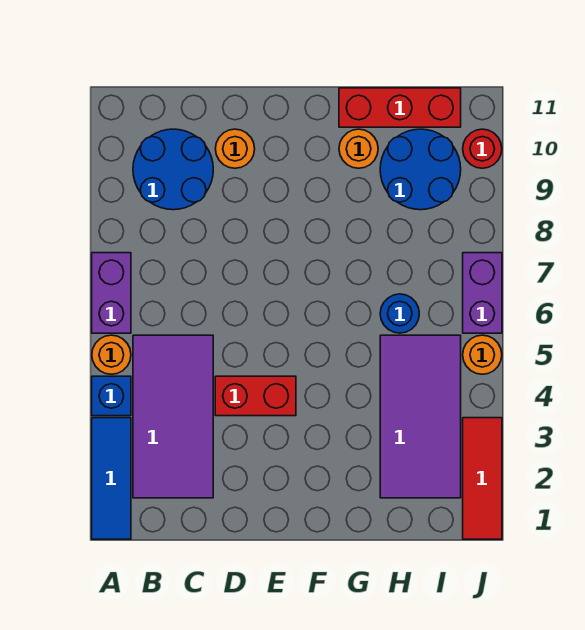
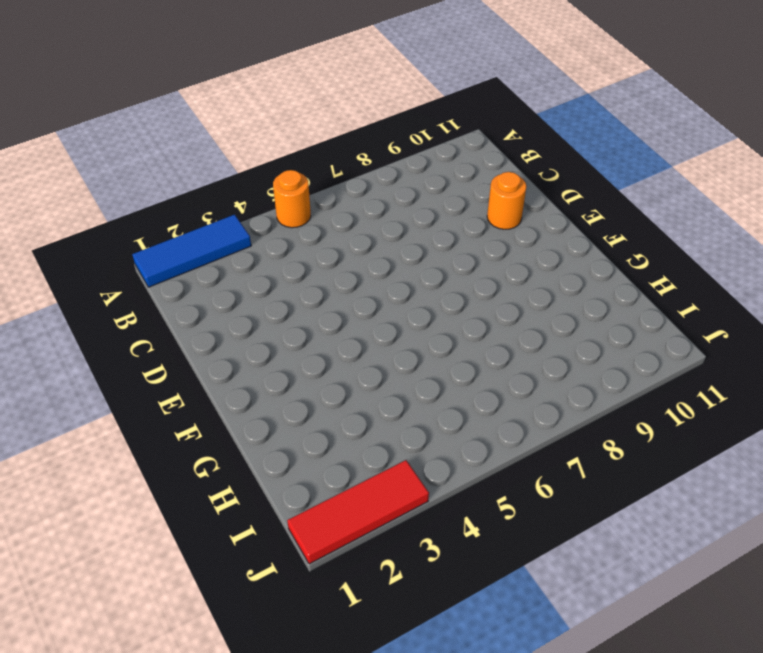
none -> blue 1x1 brick [92,376,131,416]
none -> purple 1x2 brick [92,253,131,333]
none -> purple 2x4 tile [133,335,213,498]

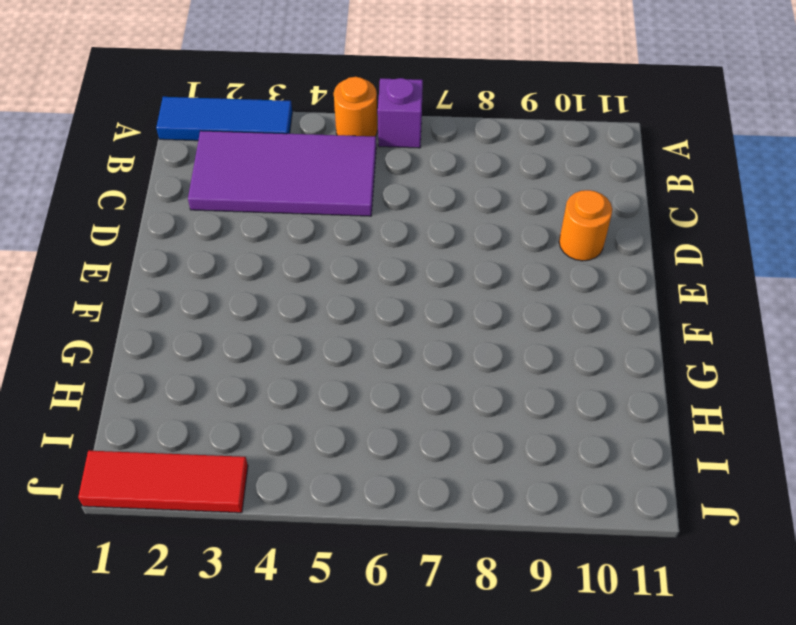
purple 1x1 brick [378,78,423,148] -> purple 1x2 brick [92,253,131,333]
none -> blue 1x1 brick [92,376,131,416]
none -> blue 2x2 round brick [133,129,213,210]
none -> red 1x2 brick [215,376,296,416]

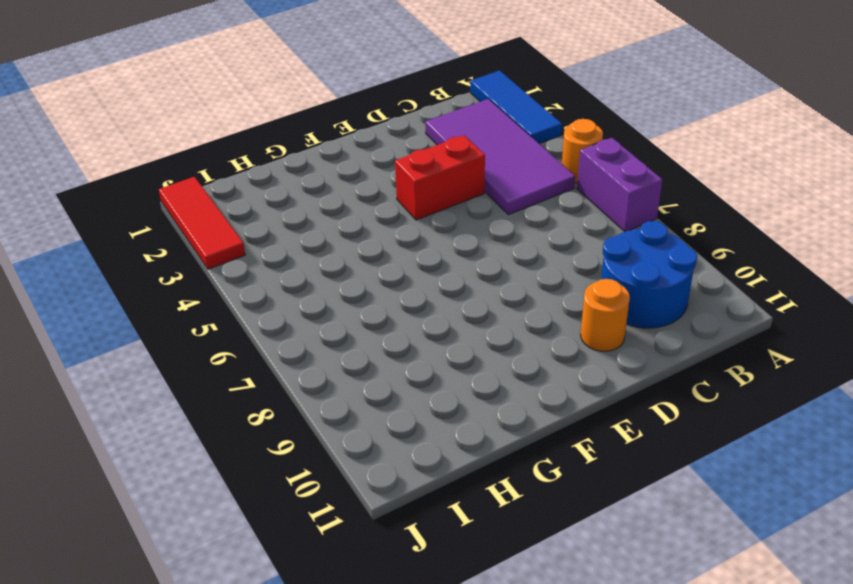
none -> blue 1x1 brick [92,376,131,416]
none -> orange 1x1 round brick [339,129,378,168]
none -> red 1x3 brick [339,88,461,127]

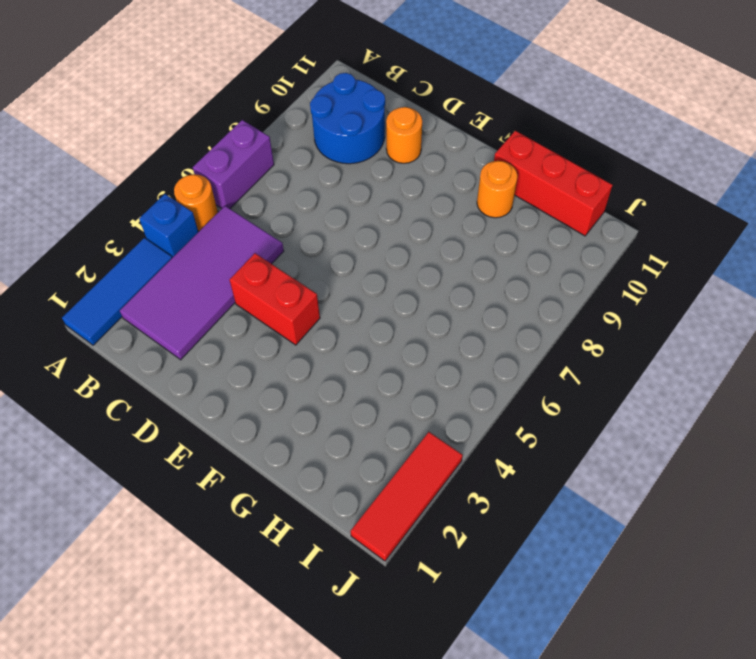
none -> purple 2x4 tile [380,335,461,498]
none -> blue 1x1 round brick [380,294,419,333]
none -> blue 2x2 round brick [380,129,461,210]

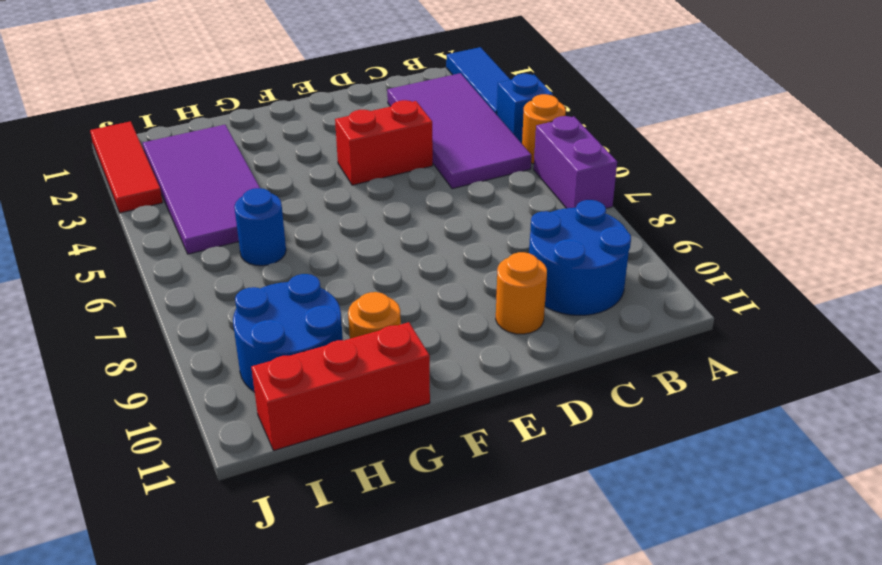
none -> orange 1x1 round brick [463,335,502,374]
none -> purple 1x2 brick [463,253,502,333]
none -> red 1x1 round brick [463,129,502,168]

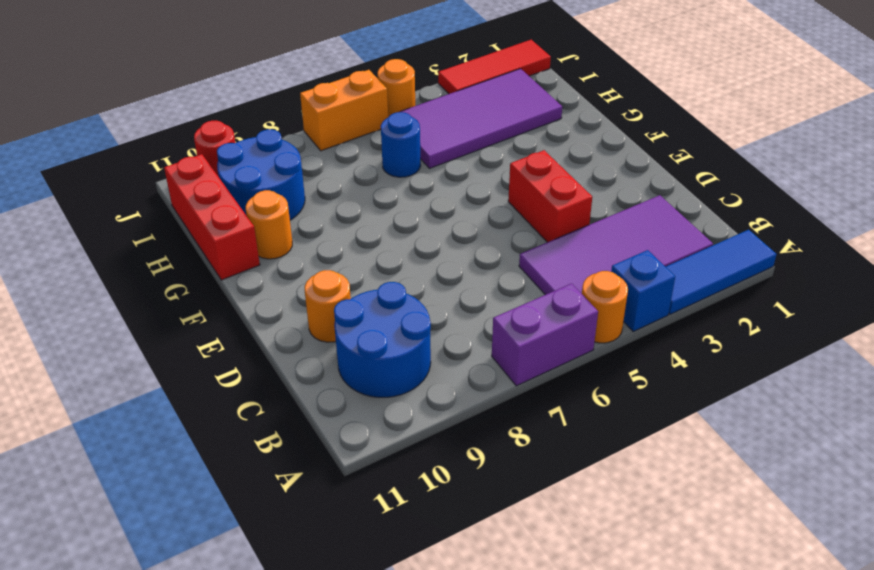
orange 1x2 brick [300,70,388,151] -> purple 1x2 brick [463,253,502,333]

